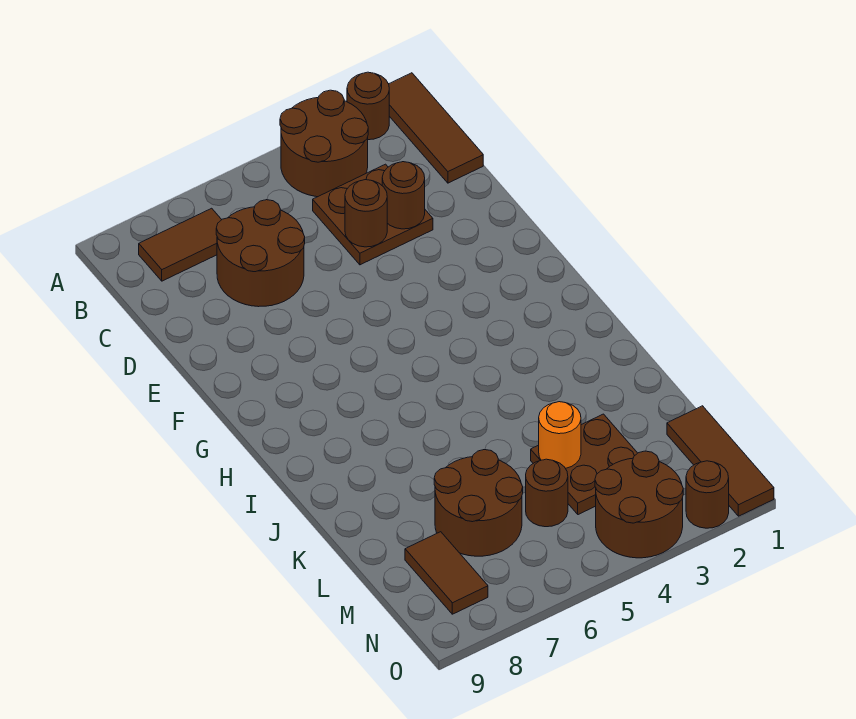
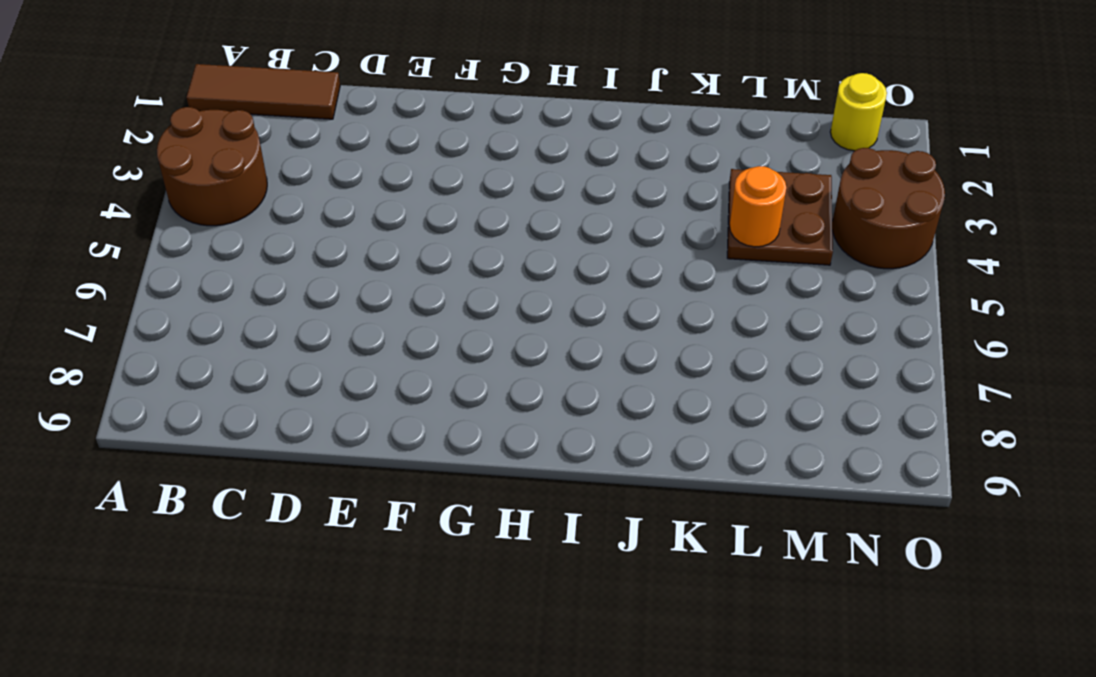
yellow 1x1 round brick [830,73,887,151] -> brown 1x3 tile [667,406,774,516]
none -> brown 1x1 round brick [347,72,389,140]
none -> brown 1x2 tile [139,208,222,281]
none -> brown 2x2 plate [313,164,433,265]

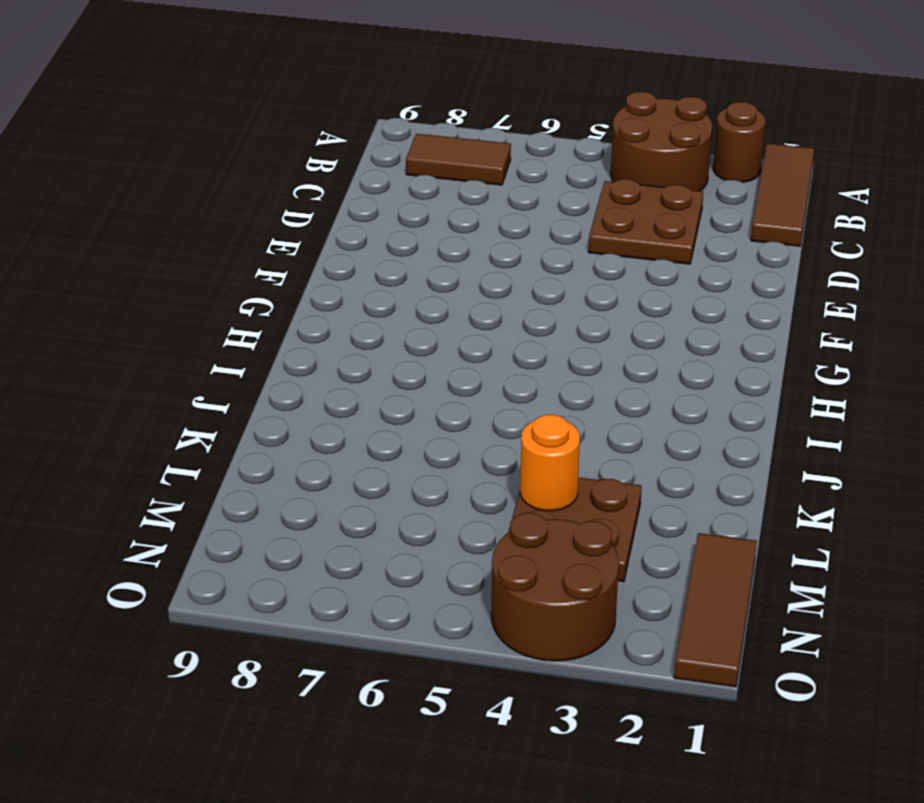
none -> brown 2x2 round brick [216,200,305,307]
none -> brown 2x2 round brick [434,450,523,556]
none -> brown 1x1 round brick [526,459,568,527]

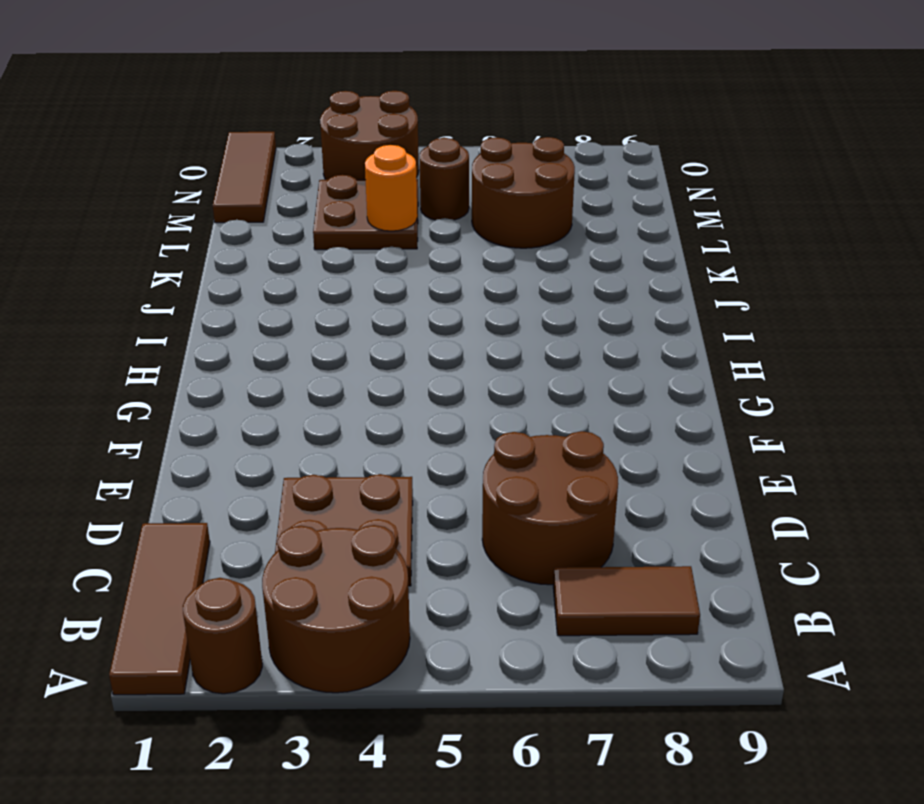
none -> brown 1x2 tile [405,532,488,614]
none -> brown 1x1 round brick [686,461,729,528]
none -> brown 1x1 round brick [382,162,425,229]

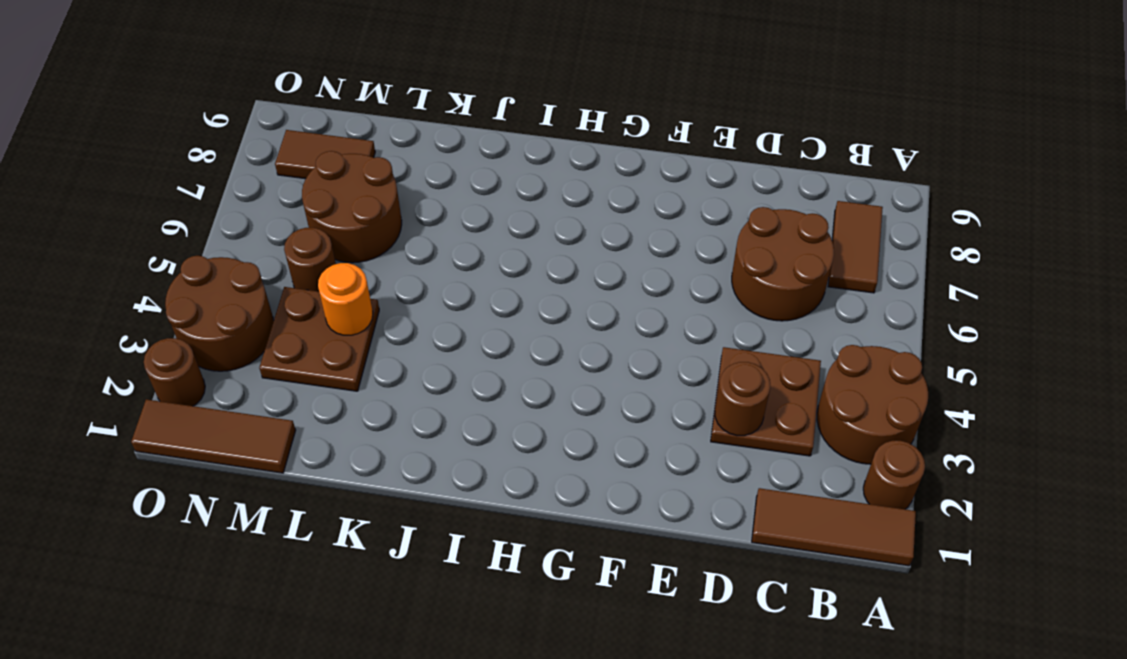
none -> brown 1x1 round brick [345,180,387,247]

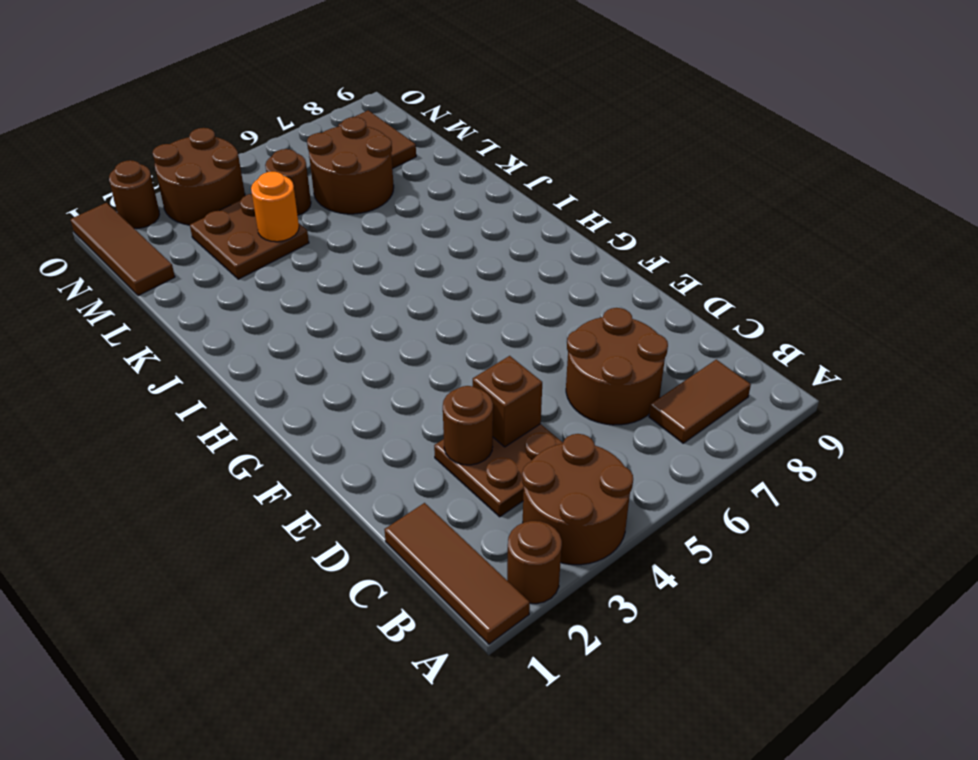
brown 1x1 brick [473,356,542,447] -> brown 1x1 round brick [345,180,387,247]

